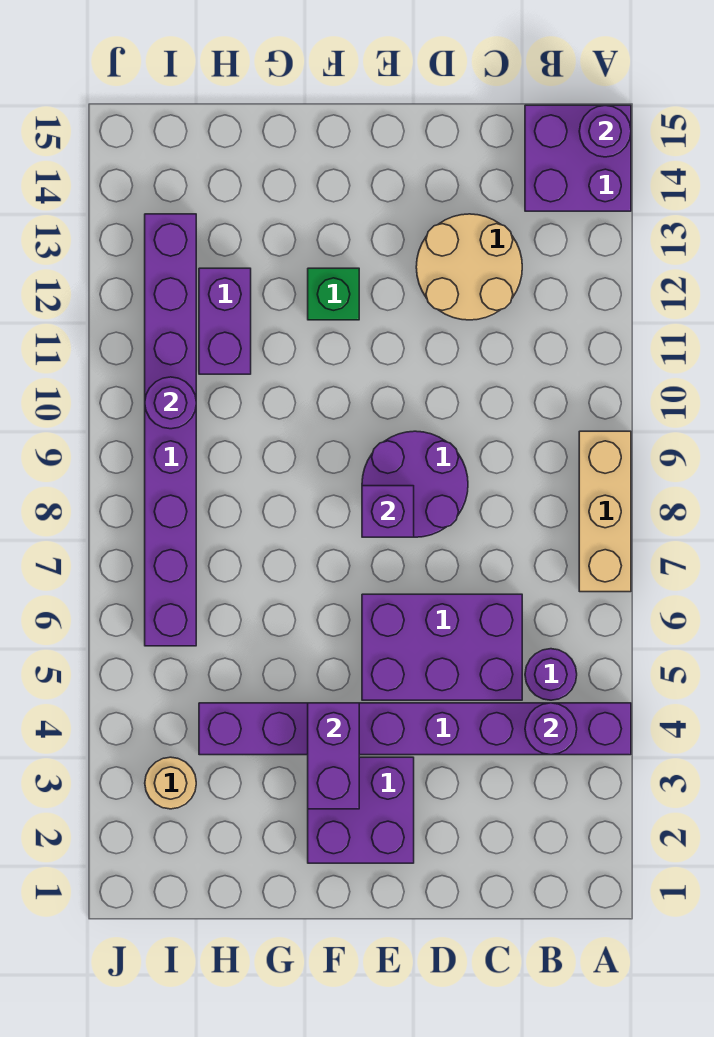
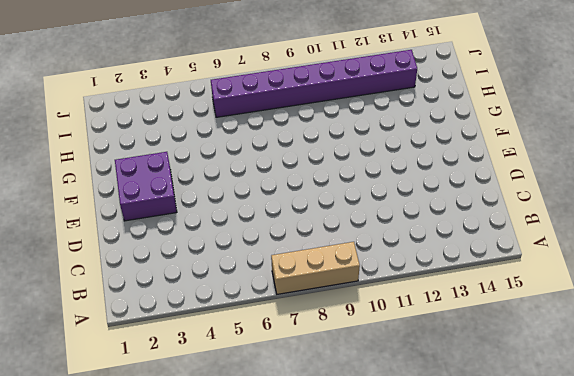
none -> purple 1x8 brick [199,703,631,755]
none -> purple 2x2 brick [525,105,631,211]
none -> purple 1x1 round brick [525,649,577,700]

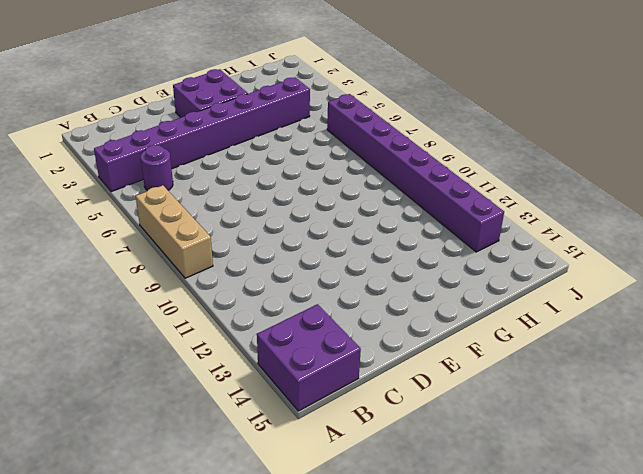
none -> purple 2x3 brick [362,594,522,700]
none -> tan 2x2 round brick [416,214,522,320]
none -> purple 2x2 round brick [362,431,468,537]

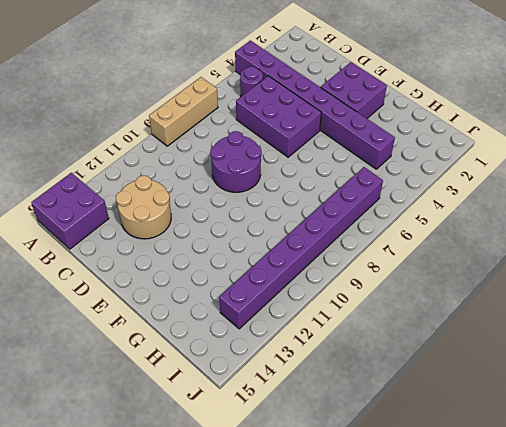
none -> green 1x1 brick [308,268,359,320]
none -> purple 1x2 brick [199,268,251,374]
none -> tan 1x1 round brick [145,757,196,809]

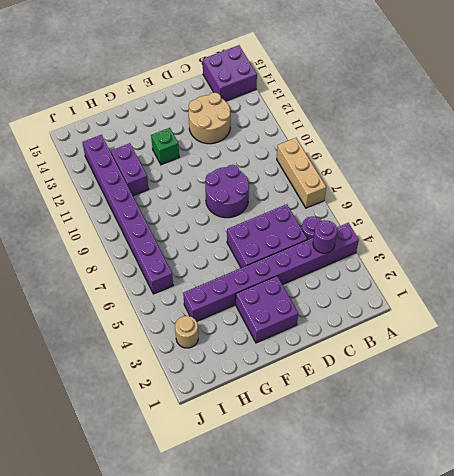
none -> purple 1x1 round brick [579,105,631,157]
none -> purple 1x1 brick [362,486,414,537]
none -> purple 1x2 brick [308,703,359,809]

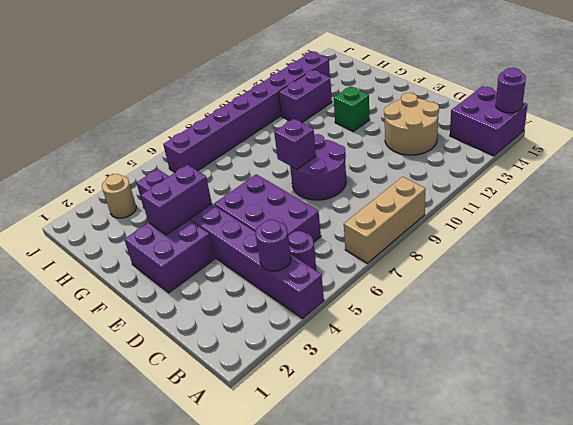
none -> purple 1x1 round brick [145,377,196,429]

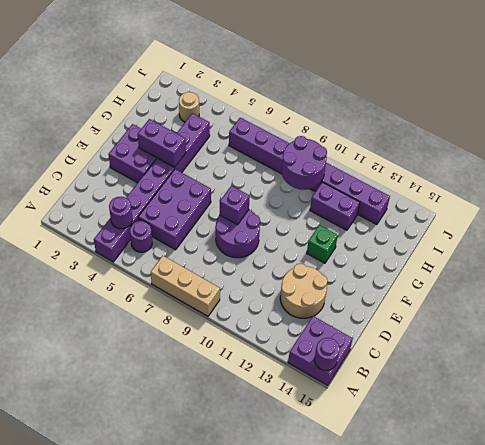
purple 2x2 round brick [282,136,327,190] -> purple 1x1 round brick [145,377,196,429]

